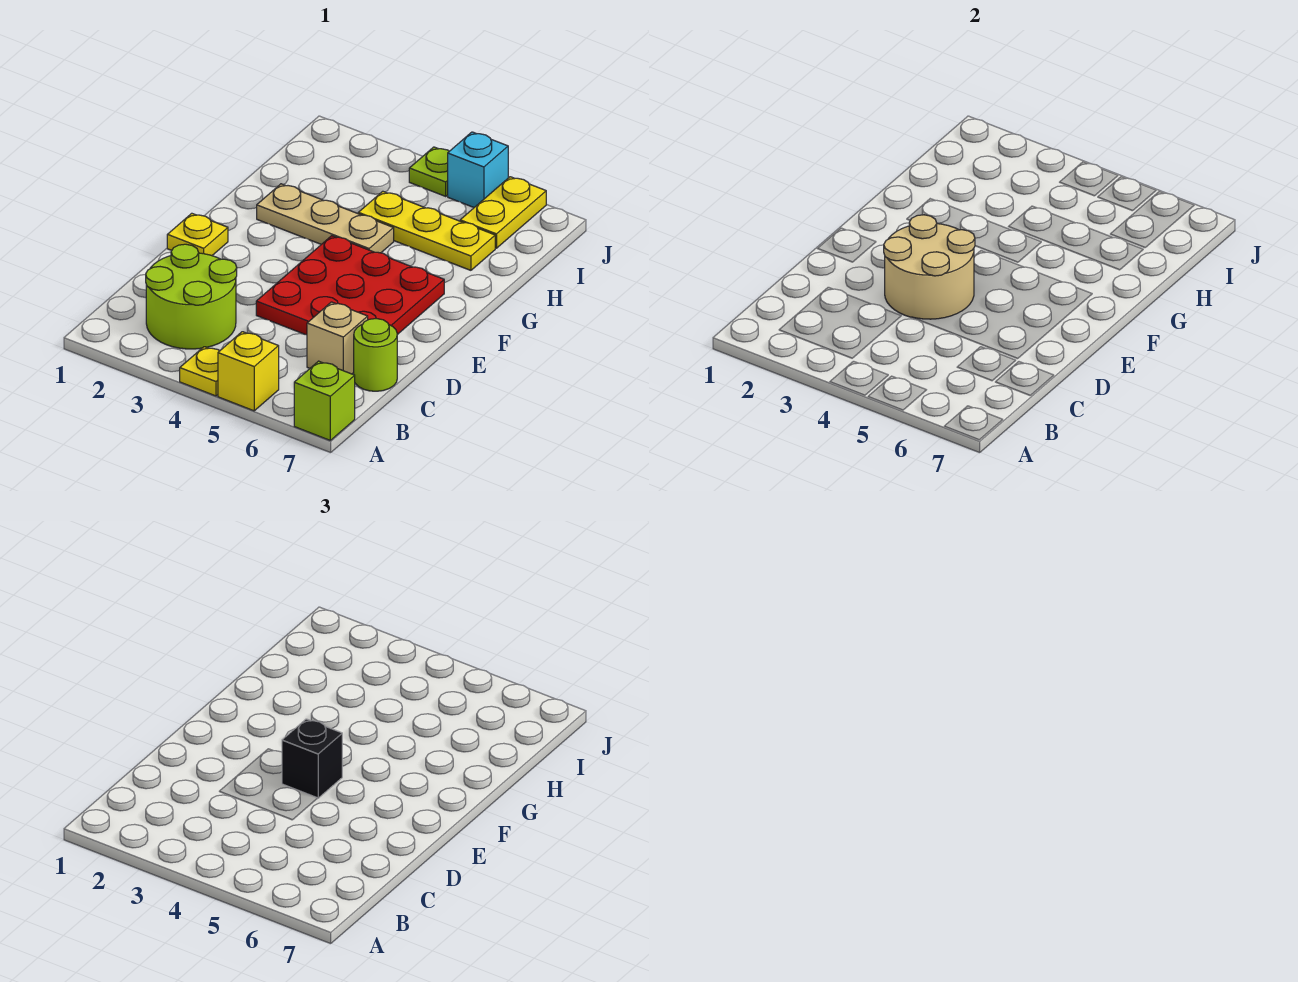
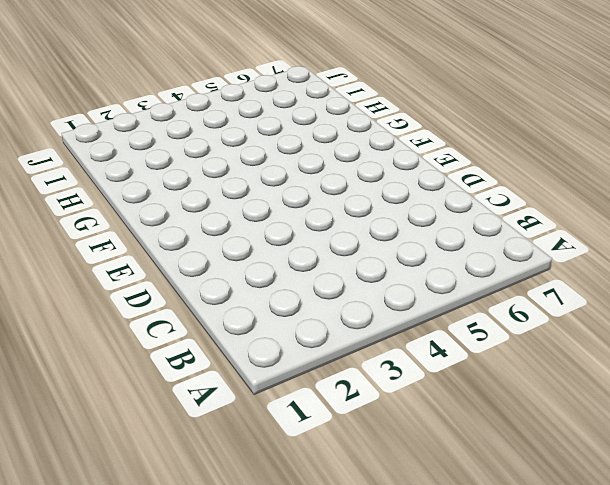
none -> yellow 1x1 plate [180,347,219,396]
none -> yellow 1x1 brick [218,332,279,411]
none -> lime 1x1 brick [294,361,355,440]

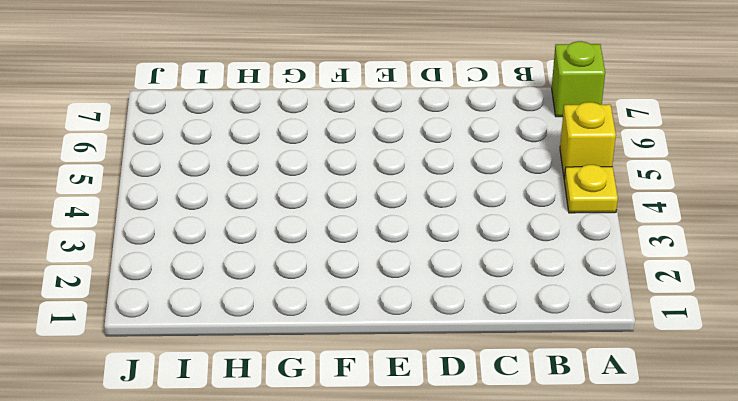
none -> lime 2x2 round brick [146,244,237,349]
none -> tan 1x1 brick [307,302,368,374]
none -> lime 1x1 round brick [354,319,397,391]

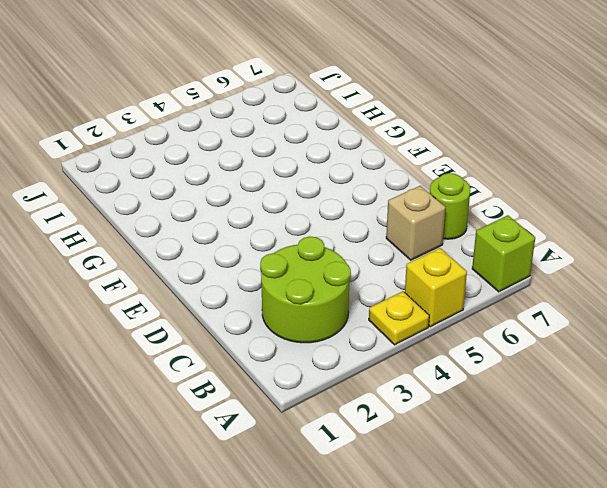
none -> red 3x3 plate [256,236,444,335]
none -> yellow 1x1 plate [167,213,228,256]
none -> tan 1x3 plate [257,184,394,253]

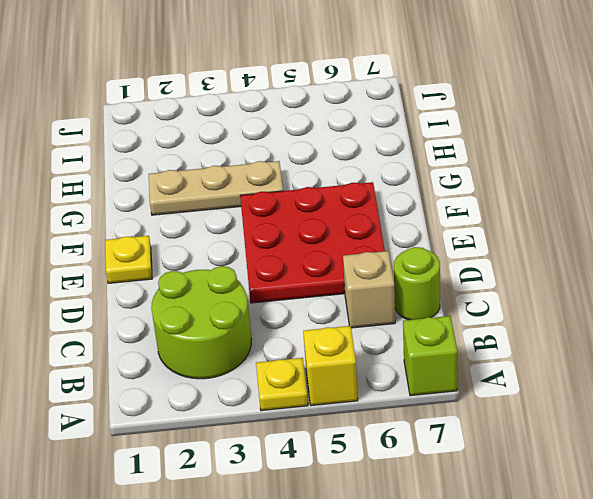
none -> yellow 1x3 plate [358,191,495,270]
none -> yellow 1x2 plate [460,177,546,248]
none -> lime 1x1 plate [409,147,449,196]

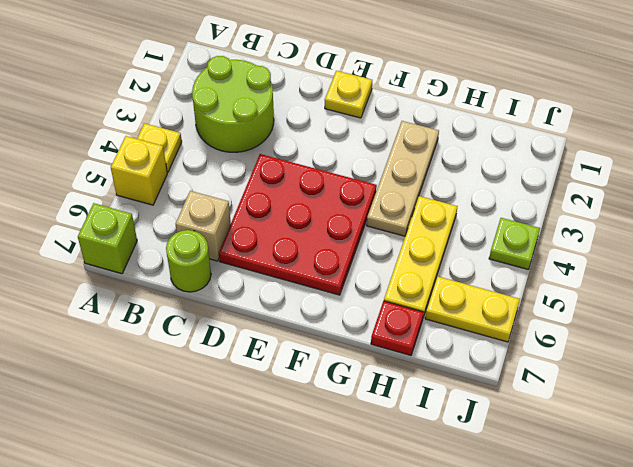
red 1x1 plate [371,301,424,355] -> none
none -> cyan 1x1 brick [448,132,508,207]
none -> tan 2x2 round brick [884,215,975,319]
none -> black 1x1 brick [282,719,342,798]

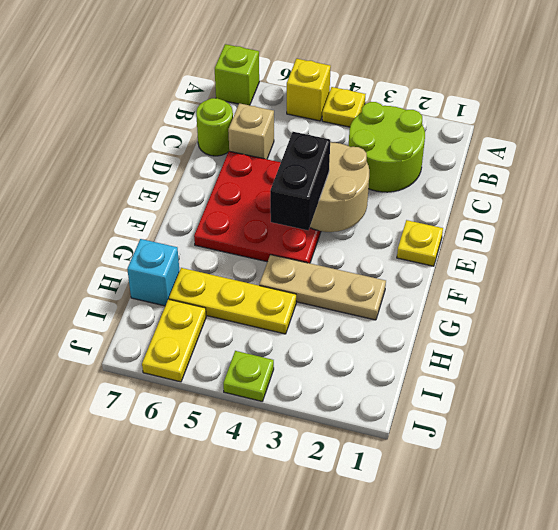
black 1x2 brick [270,132,330,230] -> black 1x1 brick [282,719,342,798]
cyan 1x1 brick [127,239,180,306] -> cyan 1x1 brick moved to [448,132,508,207]

